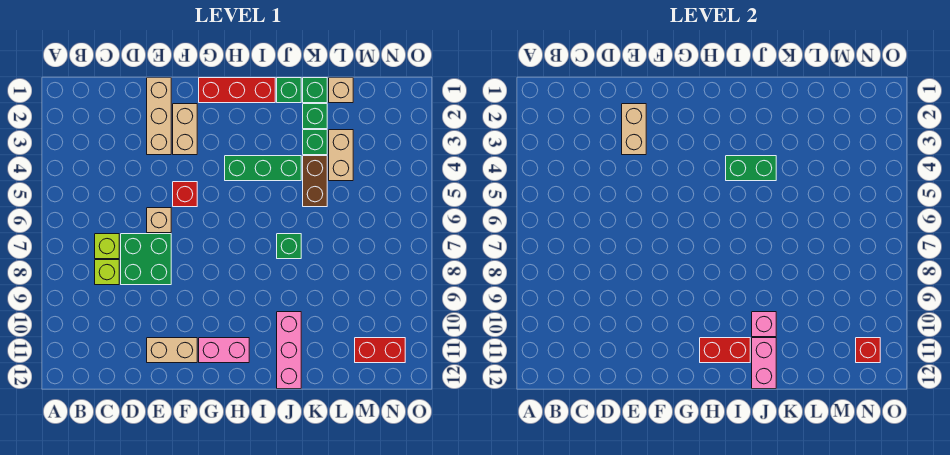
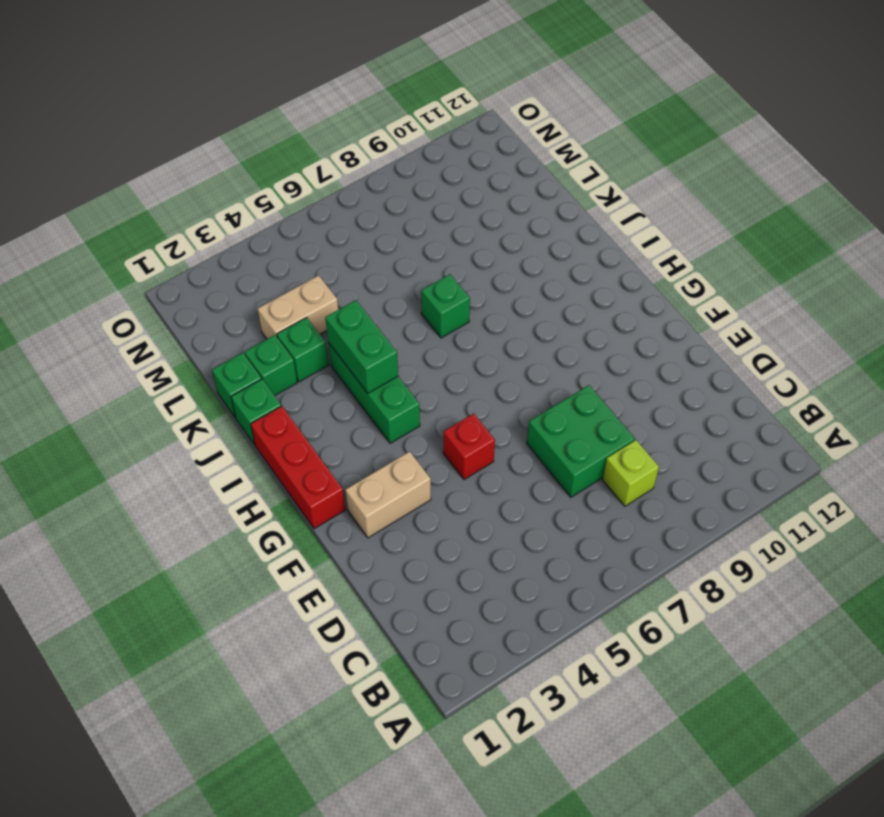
none -> lime 1x1 brick [95,234,119,259]
none -> tan 1x3 brick [147,78,171,155]
none -> tan 1x1 brick [147,208,171,233]

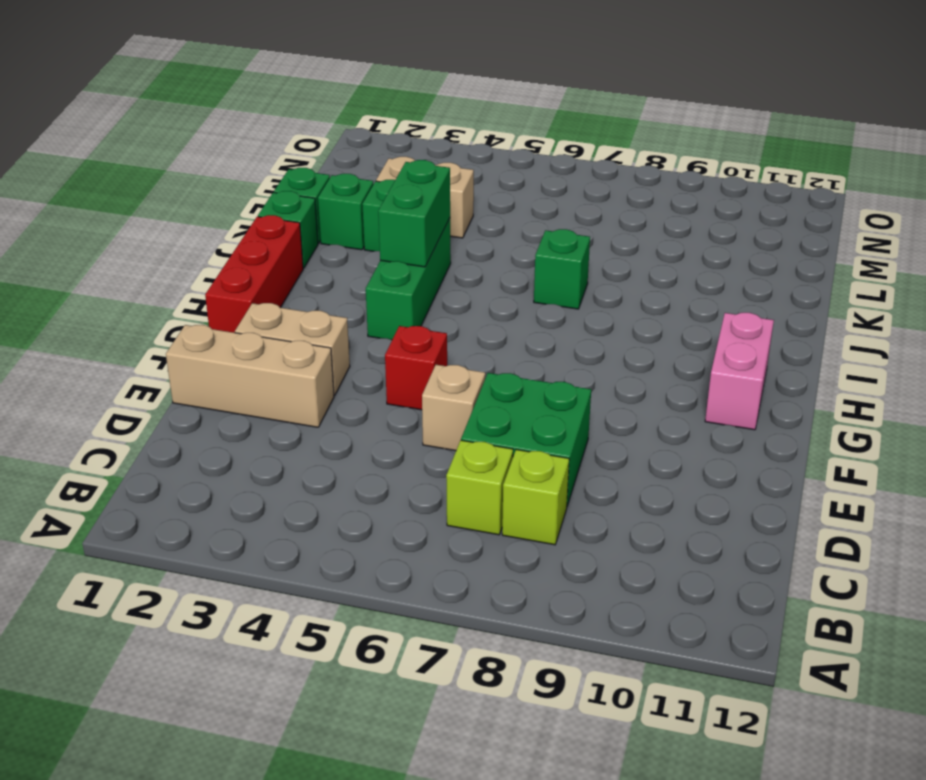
none -> tan 1x2 brick [147,338,197,363]
none -> pink 1x3 brick [277,312,301,389]
none -> brown 1x2 brick [303,156,327,207]

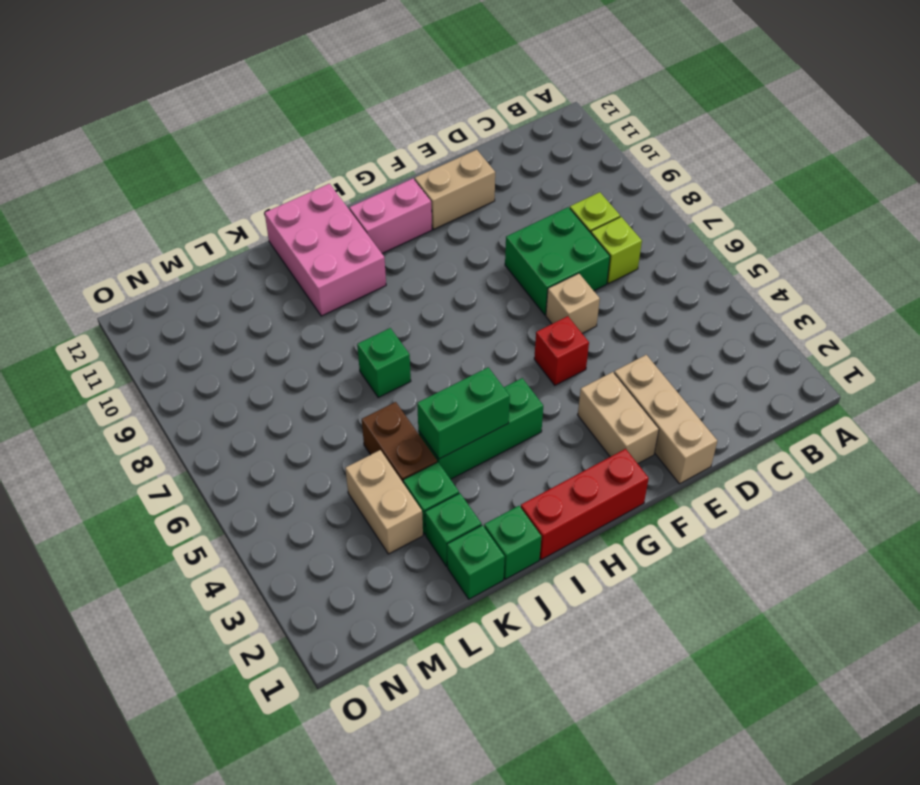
pink 2x3 brick [265,184,386,316] -> pink 1x3 brick [277,312,301,389]
none -> tan 1x1 brick [329,78,353,103]
none -> red 1x2 brick [355,338,405,363]
none -> tan 1x2 brick [622,104,646,155]

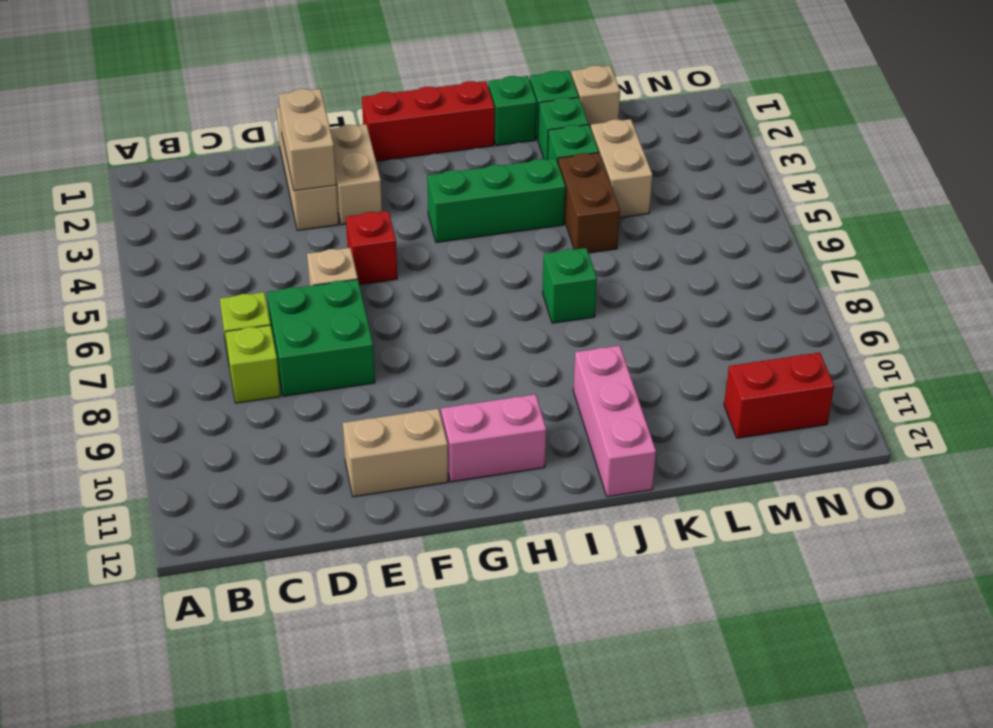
none -> red 1x2 brick [700,338,750,363]
none -> green 1x2 brick [726,156,776,181]
none -> pink 1x1 brick [752,312,776,337]

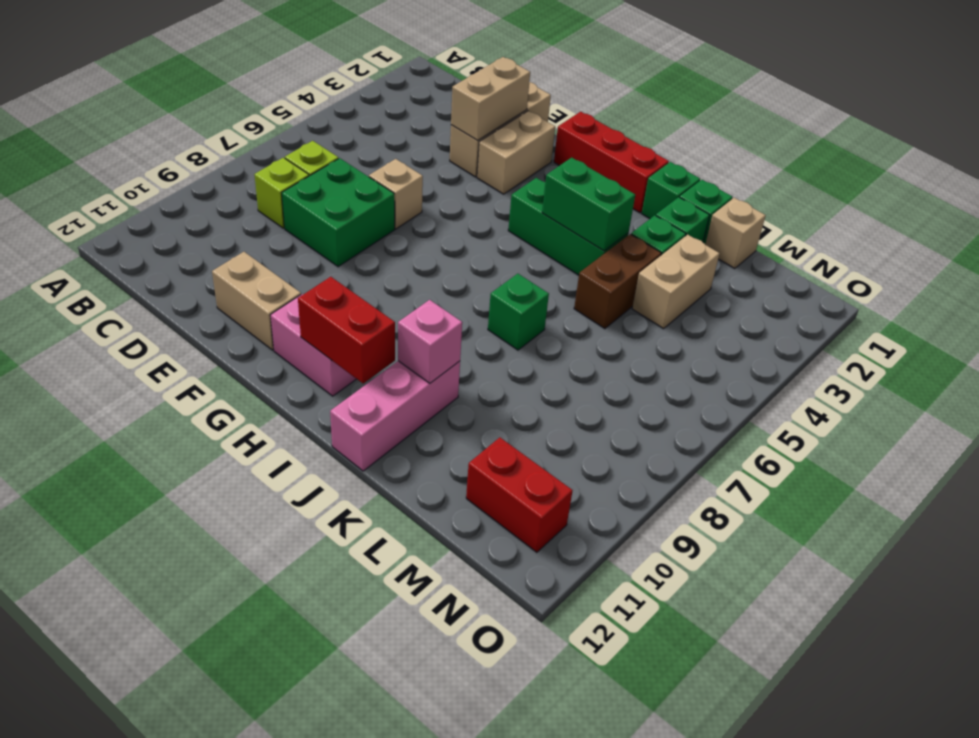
none -> red 1x1 brick [173,182,197,207]
none -> pink 1x2 brick [752,338,776,389]
none -> red 1x1 brick [856,338,880,363]

